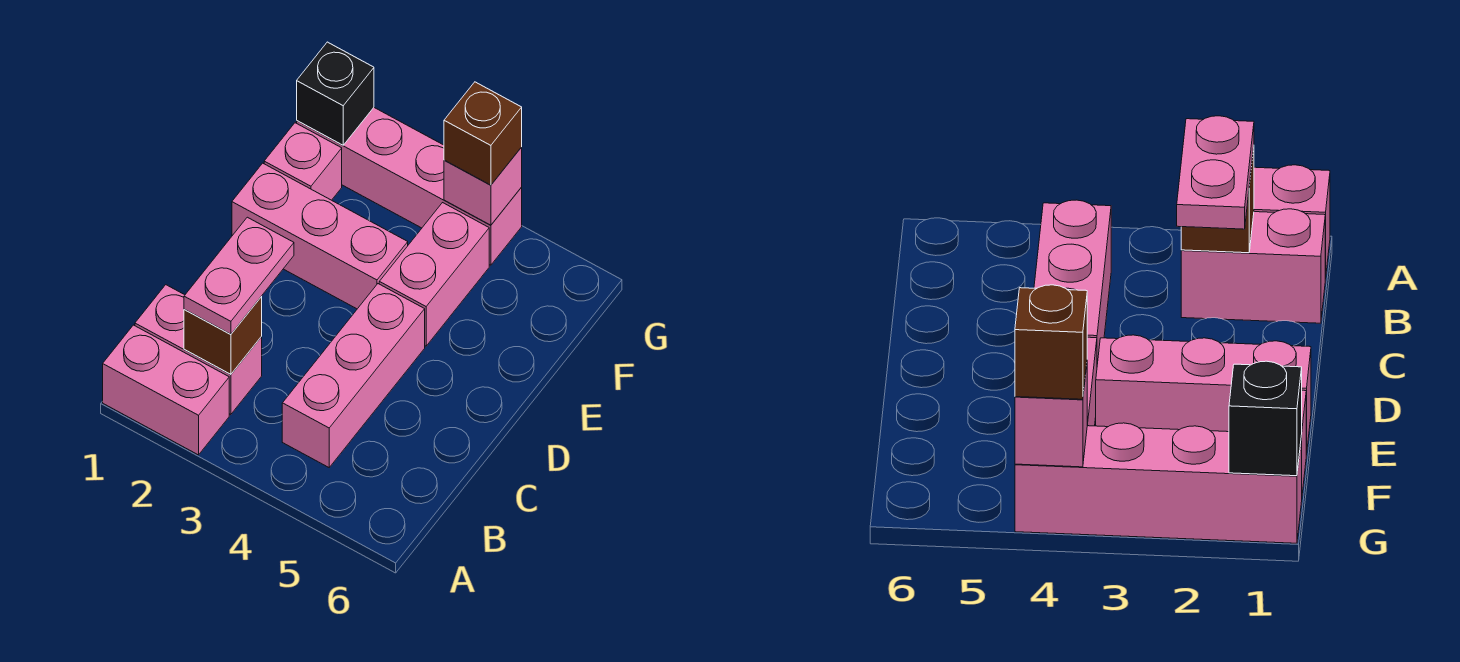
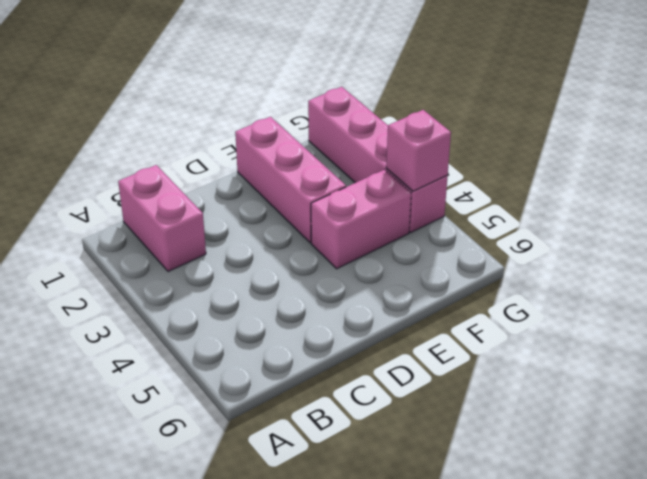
none -> pink 1x2 brick [103,325,229,455]
none -> pink 1x3 brick [282,284,425,467]
none -> pink 1x1 brick [264,123,342,200]

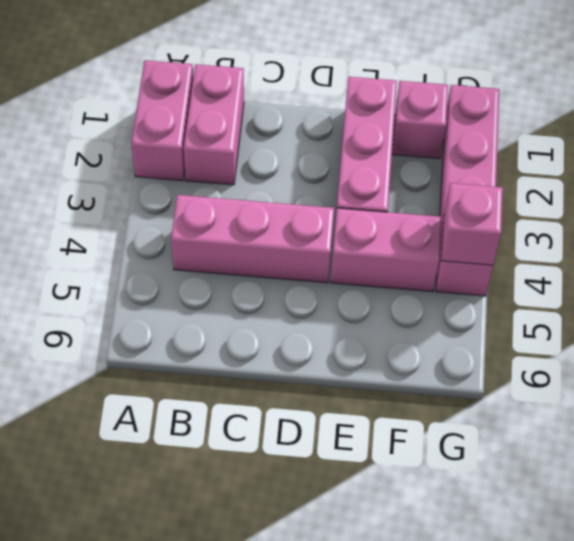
none -> brown 1x1 brick [184,297,262,374]
none -> black 1x1 brick [297,42,374,145]
none -> pink 1x2 plate [184,217,294,334]

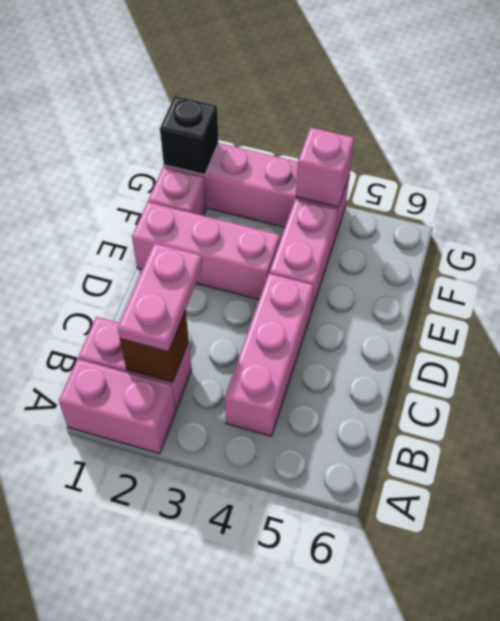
none -> brown 1x1 brick [444,82,522,185]

